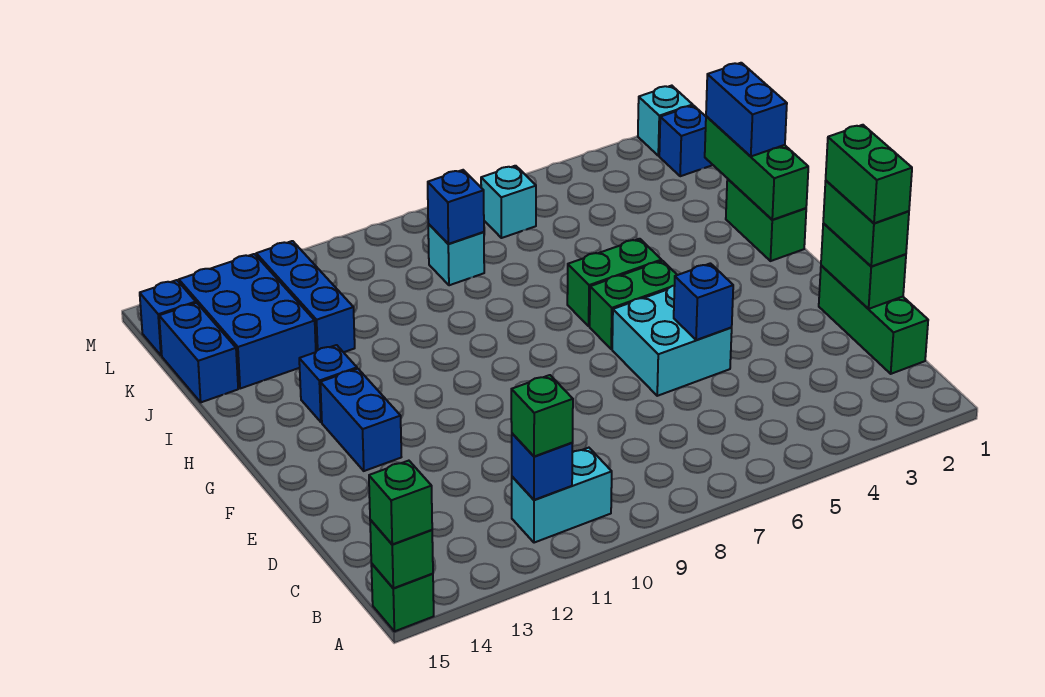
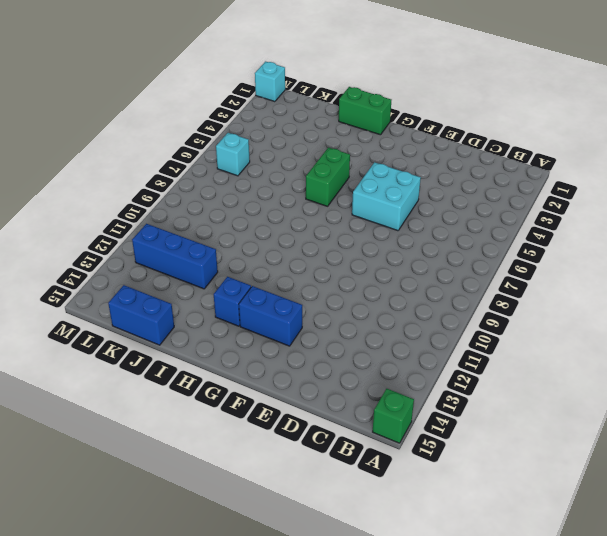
none -> cyan 1x2 brick [512,448,612,543]
none -> green 1x3 brick [819,265,928,374]
none -> green 1x2 brick [590,261,677,349]

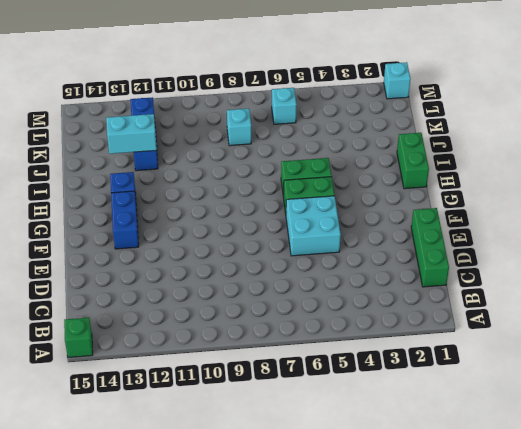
cyan 1x2 brick [106,114,157,154] -> cyan 1x2 brick moved to [512,448,612,543]
none -> blue 2x3 brick [179,254,316,389]
none -> blue 1x2 brick [159,303,238,402]
none -> blue 1x1 brick [659,106,712,176]

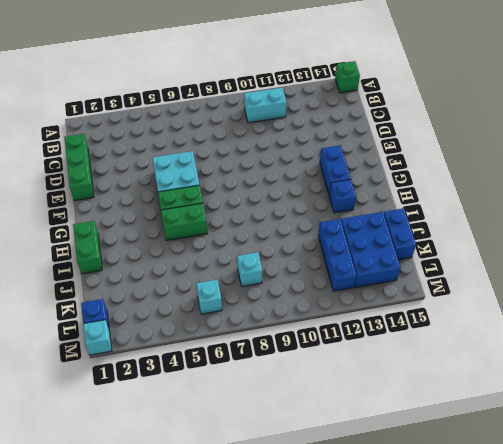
none -> blue 1x1 brick [140,280,196,356]
none -> green 1x1 brick [370,520,433,588]
none -> blue 1x1 brick [512,433,573,500]

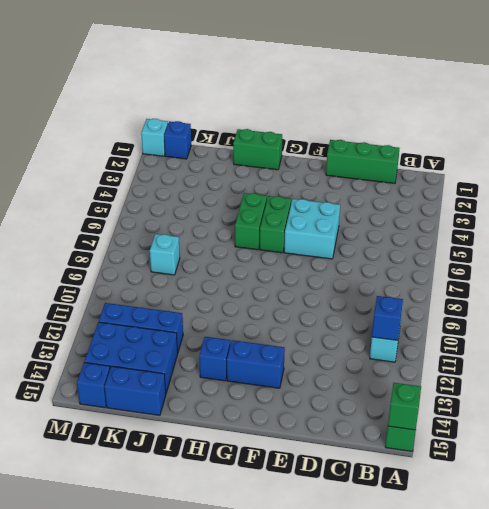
none -> cyan 1x1 brick [481,166,536,238]
none -> green 1x2 brick [821,223,906,309]
none -> blue 1x1 brick [674,263,733,340]

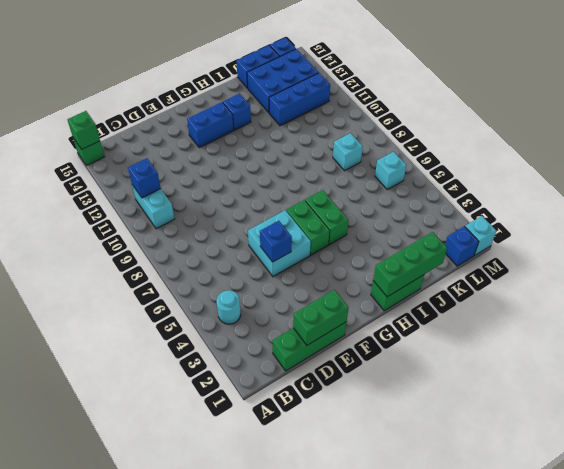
cyan 1x1 round brick [216,290,241,324] -> none
none -> blue 1x1 brick [428,170,484,244]
none -> green 1x1 brick [369,461,432,544]
none -> green 1x1 brick [511,375,573,457]

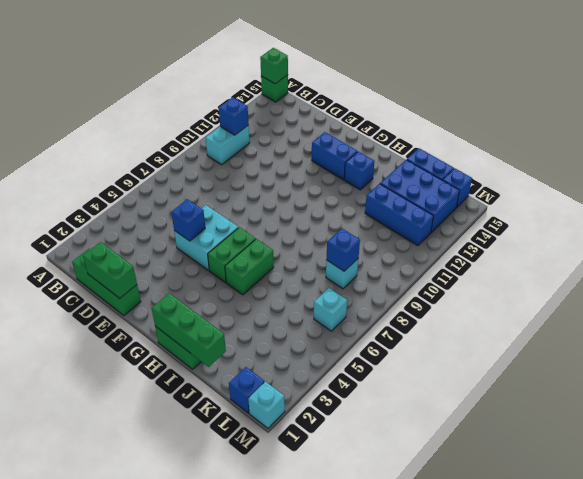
none -> green 1x1 brick [369,461,432,544]
none -> green 1x1 brick [511,375,573,457]
none -> green 1x2 brick [823,181,909,267]

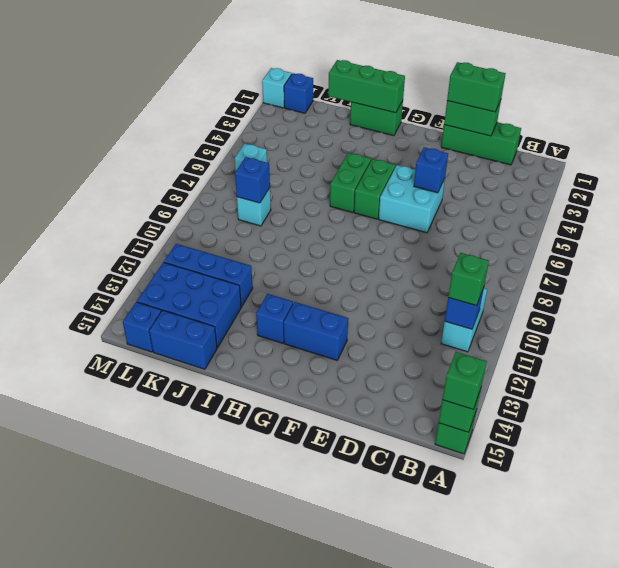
none -> blue 1x2 brick [706,63,787,156]
none -> green 1x2 brick [826,125,912,223]

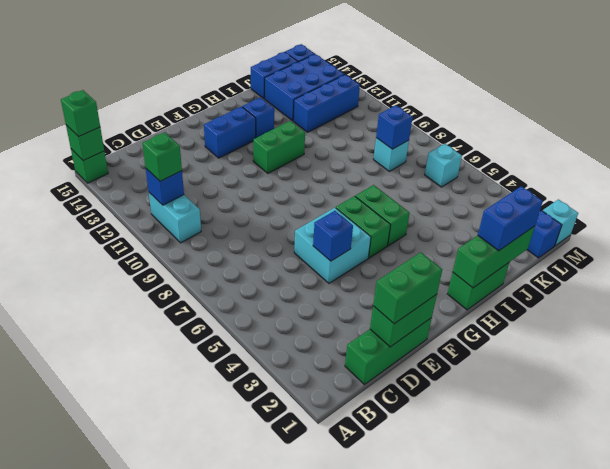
green 1x2 brick [253,121,305,173] -> green 1x2 brick moved to [826,125,912,223]

